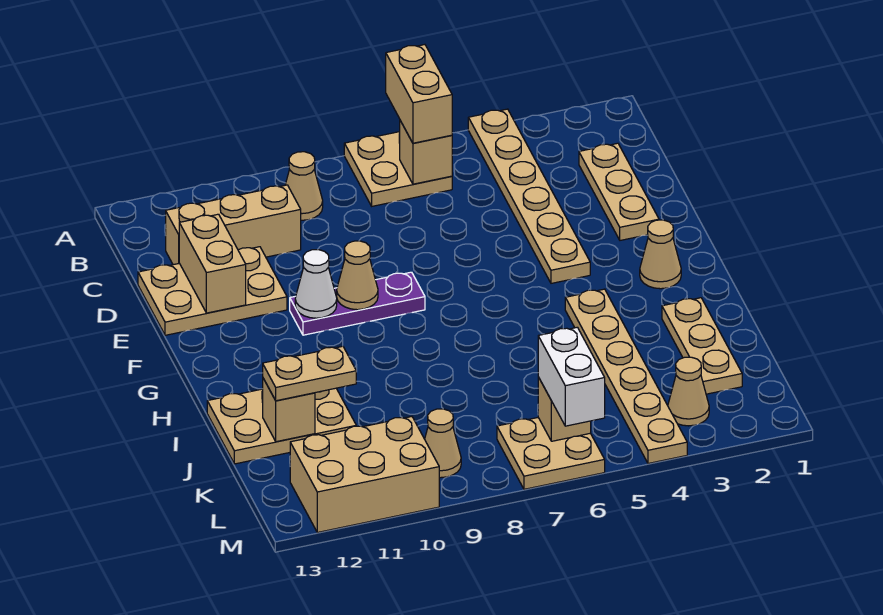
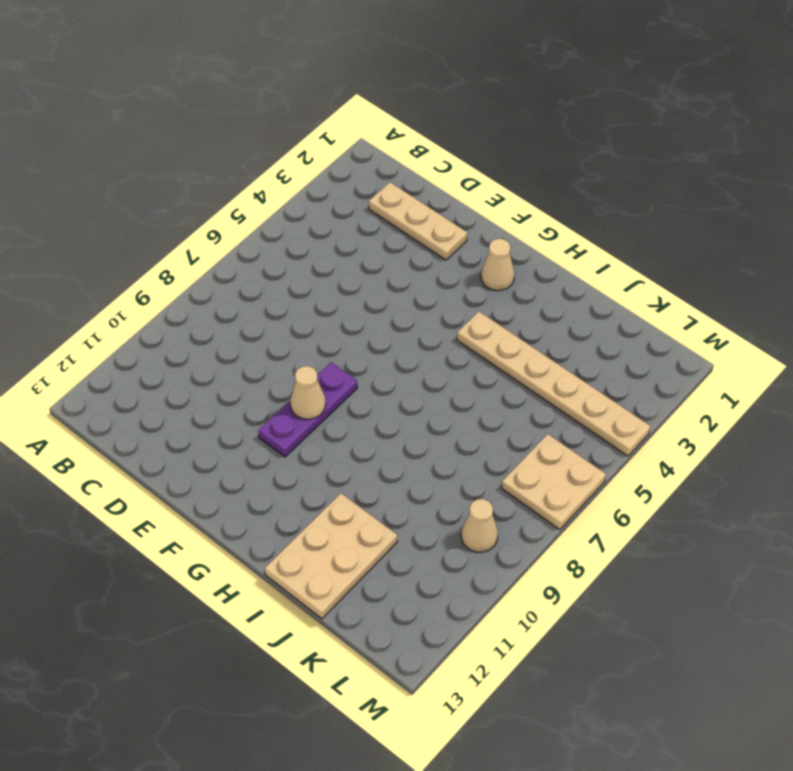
none -> tan 1x6 plate [468,109,590,283]
none -> tan 2x2 plate [344,132,452,206]
none -> tan 1x1 cone [285,152,323,220]

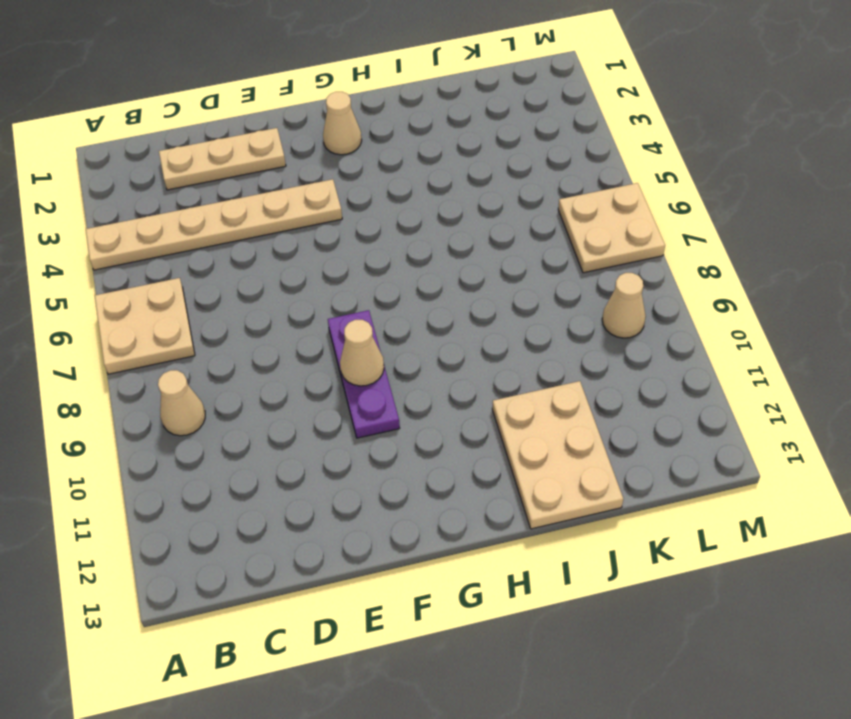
none -> tan 1x3 brick [166,185,301,265]
none -> tan 2x3 plate [138,247,287,335]
none -> tan 1x6 plate [565,289,687,464]

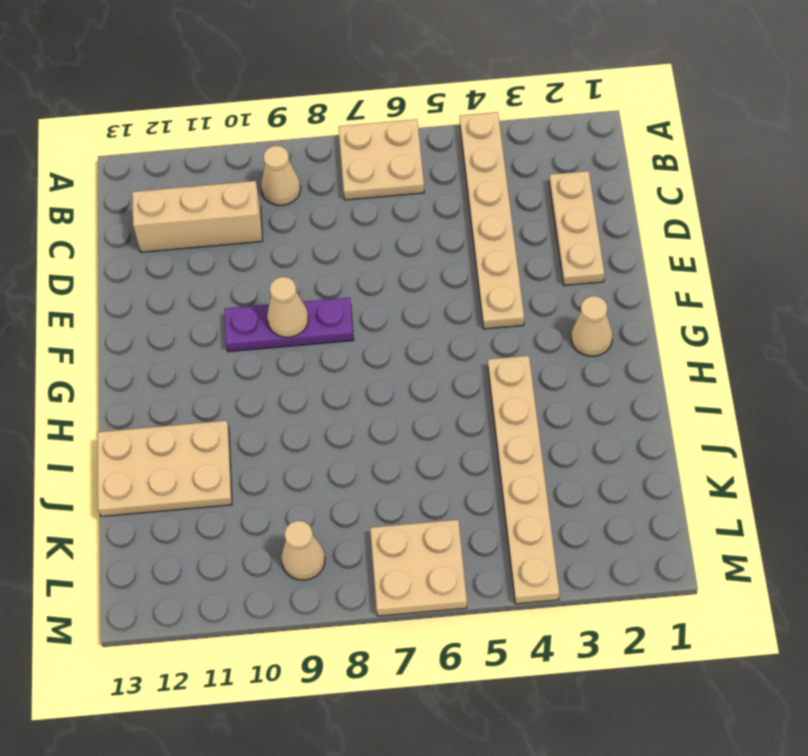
none -> tan 2x3 plate [138,247,287,335]
none -> tan 1x3 plate [662,298,742,394]
none -> tan 1x1 cone [668,357,709,426]

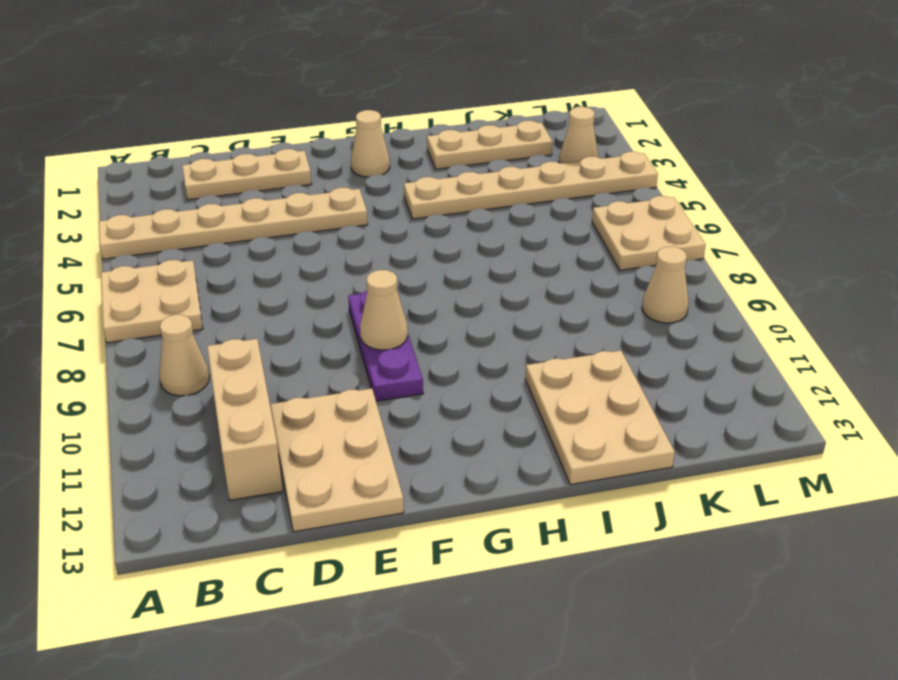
none -> tan 2x3 brick [290,417,439,532]
none -> tan 1x1 brick [399,121,452,184]
none -> tan 1x2 brick [179,214,246,313]

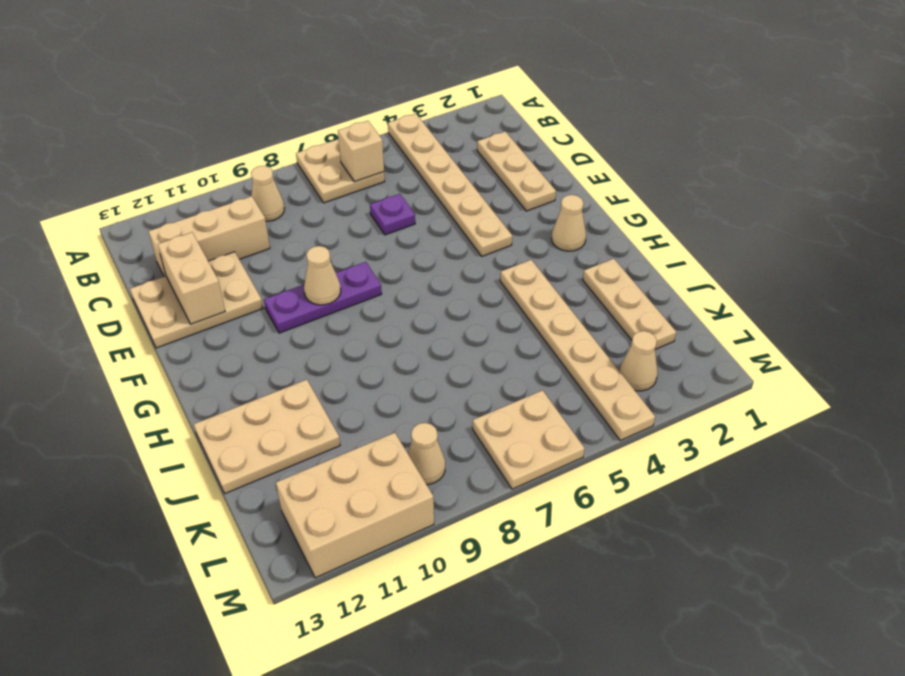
purple 1x1 plate [370,194,415,235] -> none
none -> white 1x1 cone [295,250,337,318]
none -> tan 1x1 brick [263,378,315,442]
none -> tan 1x1 brick [538,377,591,441]

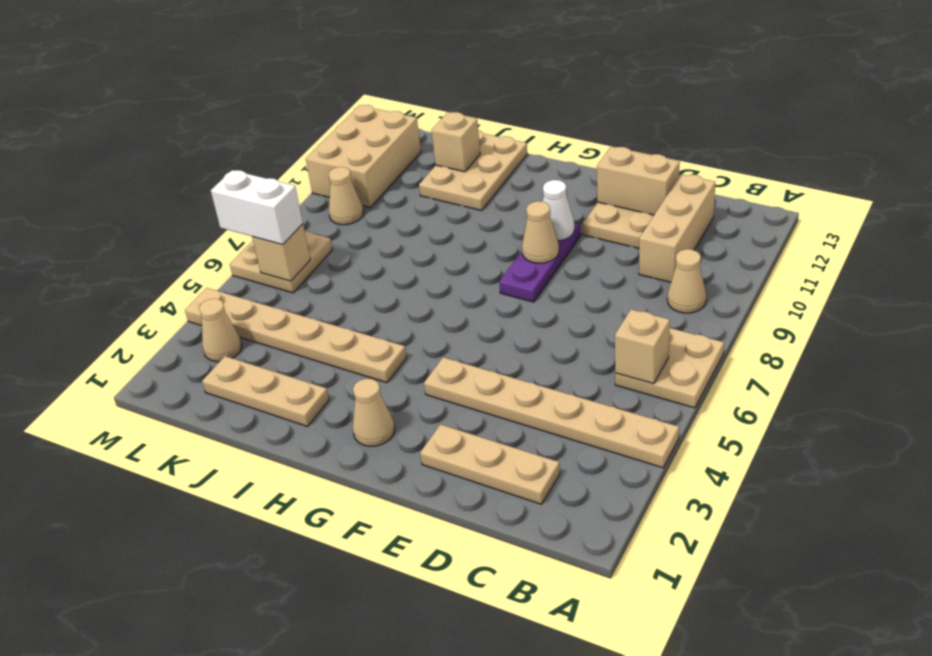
none -> tan 1x2 brick [386,45,452,143]
none -> tan 1x2 plate [263,346,356,401]

